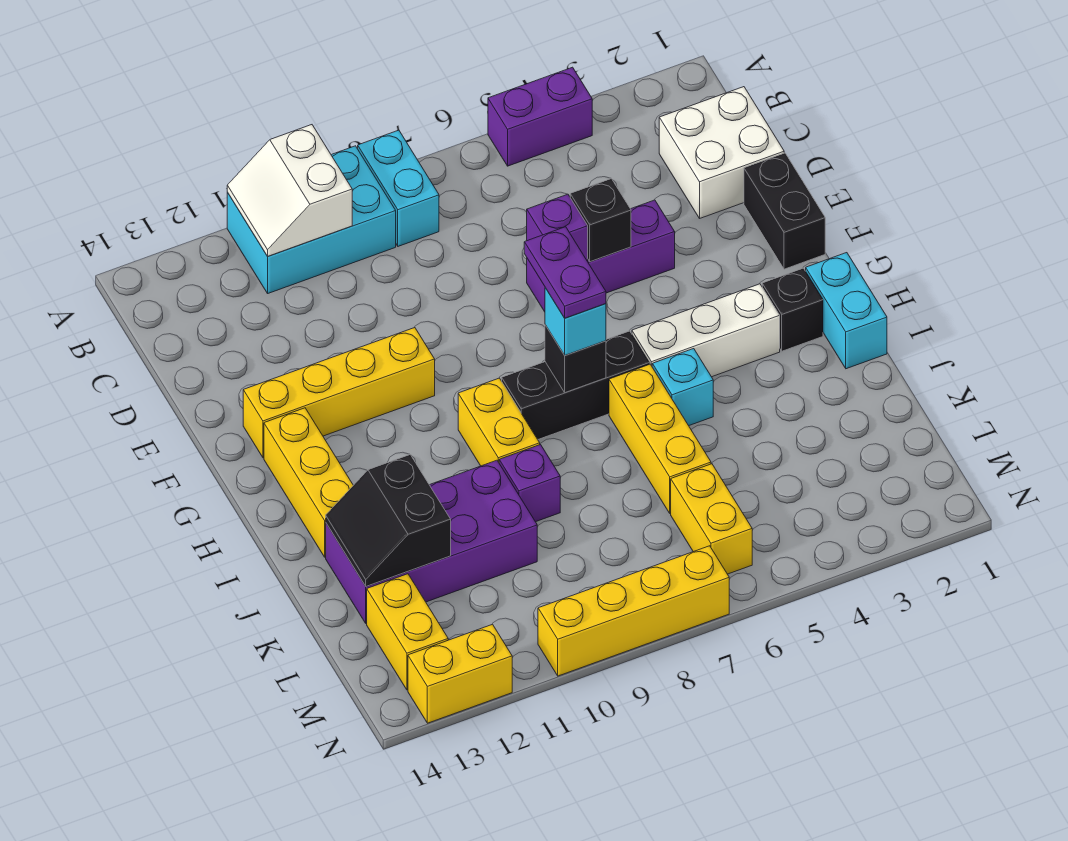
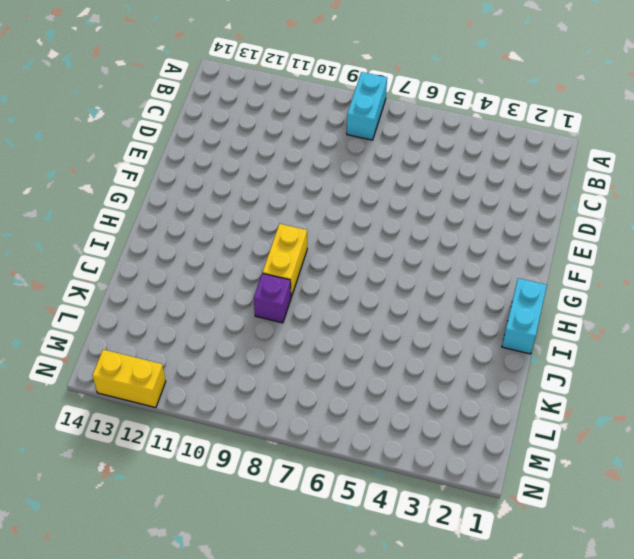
none -> purple 1x2 brick [488,67,592,166]
none -> cyan 2x3 brick [227,146,396,293]
none -> white 2x2 brick [659,87,784,218]

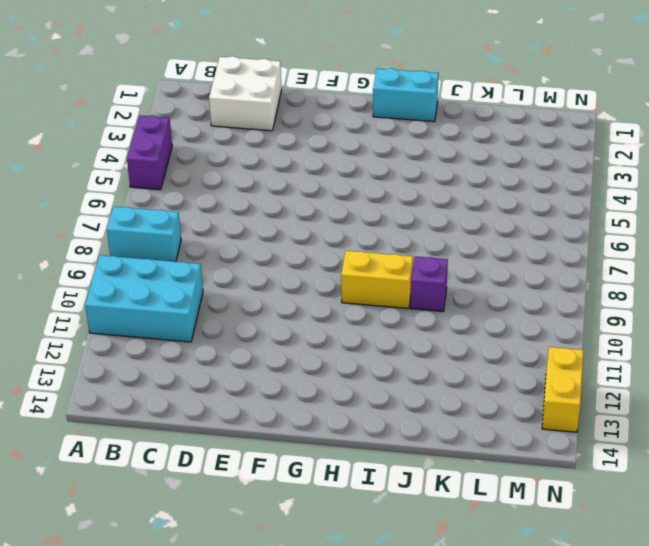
cyan 2x3 brick [85,255,203,342] -> cyan 2x3 brick turned to [227,146,396,293]
none -> black 1x2 brick [744,153,825,269]
none -> purple 1x3 brick [527,200,675,312]
none -> yellow 1x4 brick [243,327,435,458]

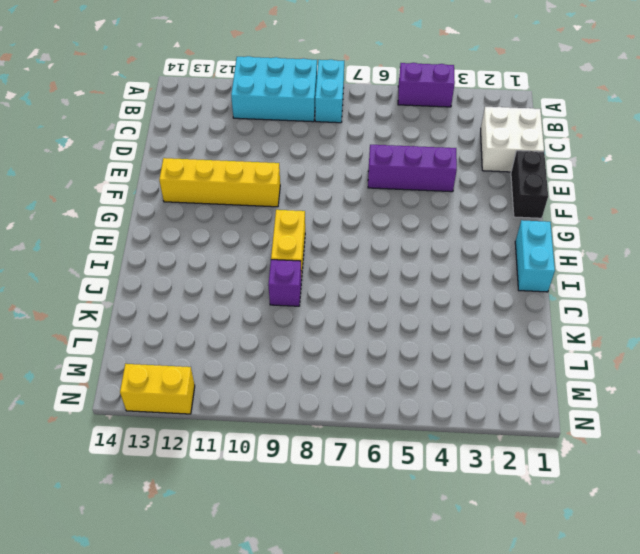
none -> yellow 1x3 brick [264,408,353,557]
none -> black 1x1 brick [762,268,823,351]
none -> white 1x3 brick [632,284,780,377]

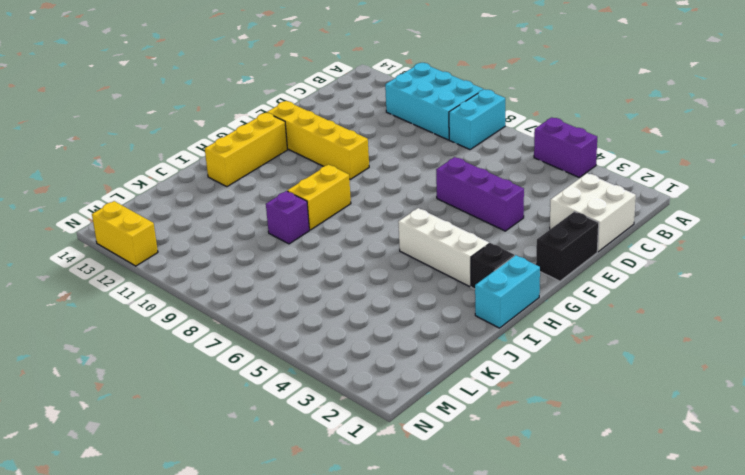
none -> black 1x3 brick [502,331,649,439]
none -> cyan 1x1 brick [652,349,713,426]
none -> yellow 1x3 brick [609,364,711,514]

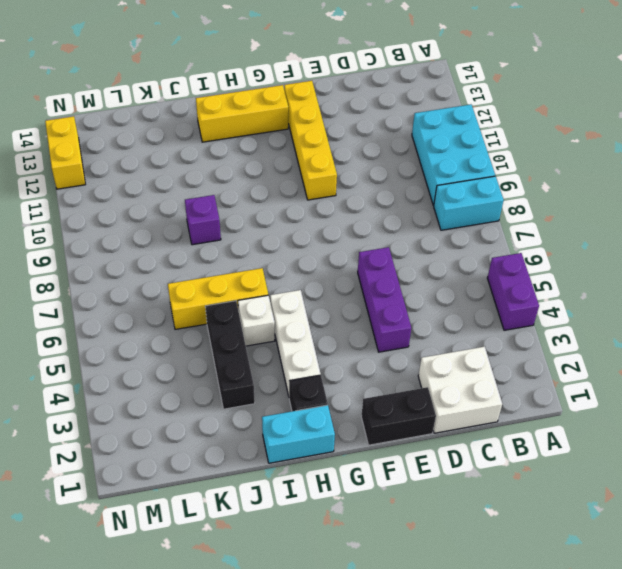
white 1x1 brick [238,295,275,346] -> cyan 1x1 brick [652,349,713,426]
black 1x3 brick [205,301,255,409] -> black 1x3 brick moved to [502,331,649,439]
none -> yellow 1x2 brick [458,378,540,466]
none -> purple 2x4 brick [326,460,537,624]
none -> yellow 1x2 brick [671,464,752,574]

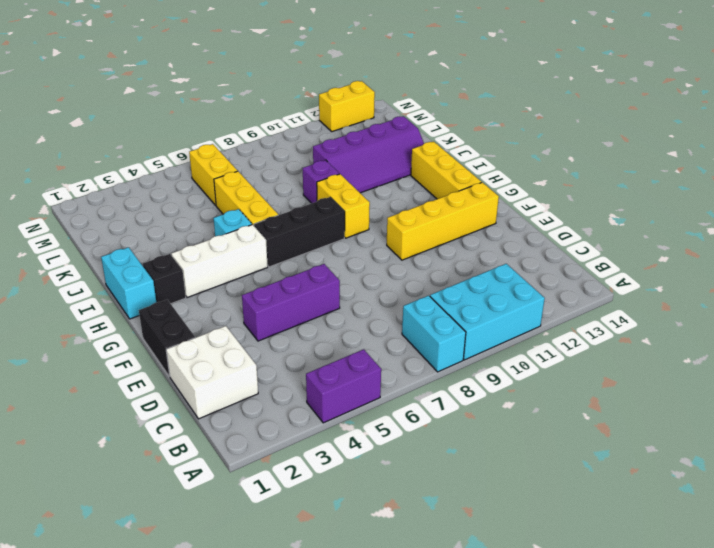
purple 2x4 slope [313,116,424,193] -> purple 2x4 brick [326,460,537,624]
none -> yellow 1x2 brick [367,574,448,690]
none -> yellow 1x4 brick [538,546,729,676]
none -> white 2x2 slope [227,125,352,256]

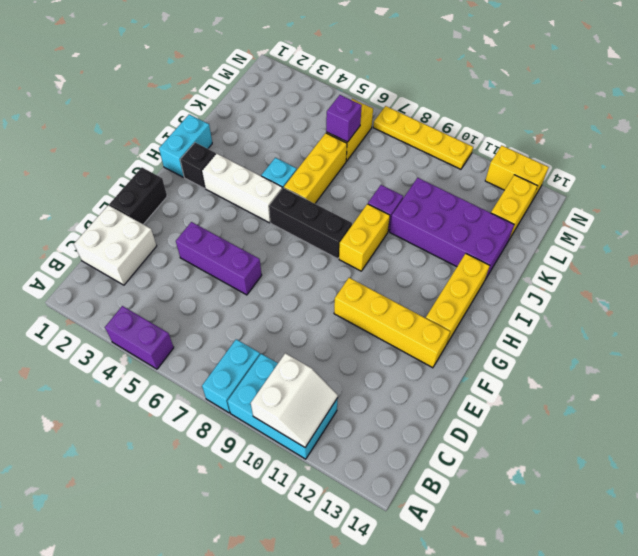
purple 1x1 brick [326,95,362,142] -> purple 1x1 brick moved to [527,194,588,261]
yellow 1x4 plate [373,106,473,169] -> yellow 1x4 brick [538,546,729,676]
none -> black 1x1 brick [570,179,631,262]
none -> black 1x1 brick [545,325,606,393]
none -> black 2x2 slope [326,455,451,587]

